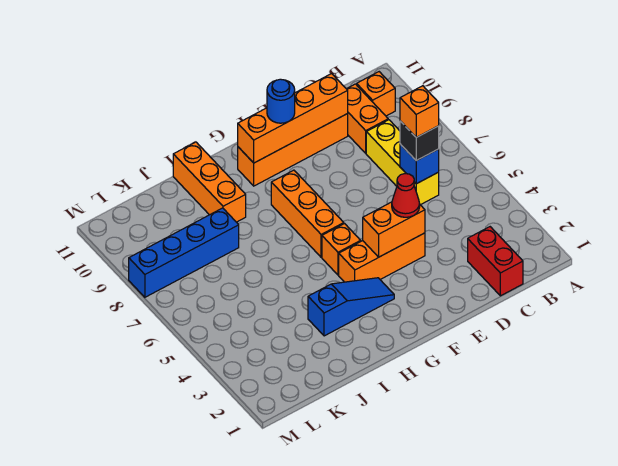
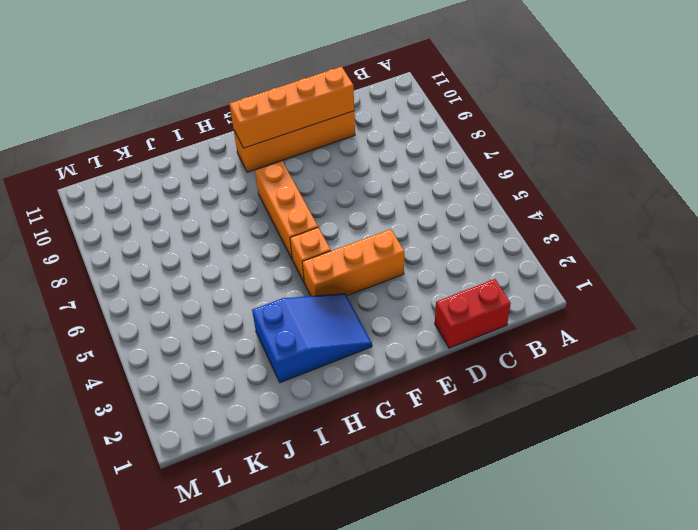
red 1x2 brick [435,279,511,348] -> red 1x2 brick turned to [468,227,523,296]
blue 2x3 slope [252,294,372,383] -> blue 1x3 slope [308,278,394,336]
none -> orange 1x1 brick [357,72,395,116]
none -> yellow 1x3 brick [366,120,439,205]
none -> orange 1x2 brick [347,84,388,153]

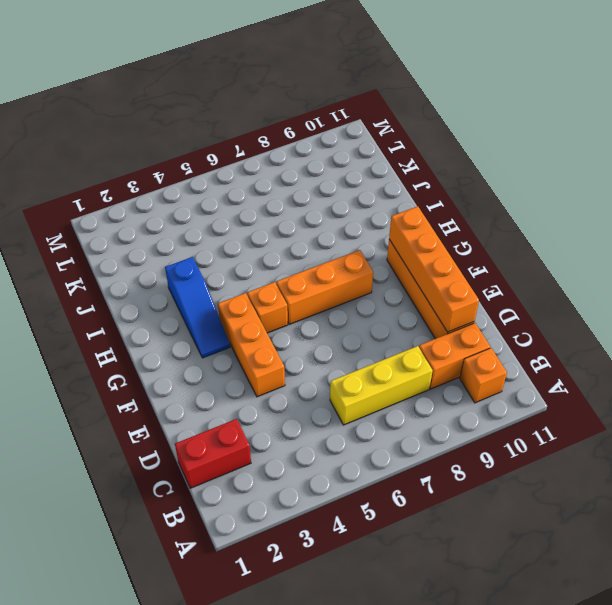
none -> orange 1x3 brick [173,142,246,222]
none -> blue 1x4 brick [129,208,239,297]
none -> blue 1x1 brick [400,144,439,184]

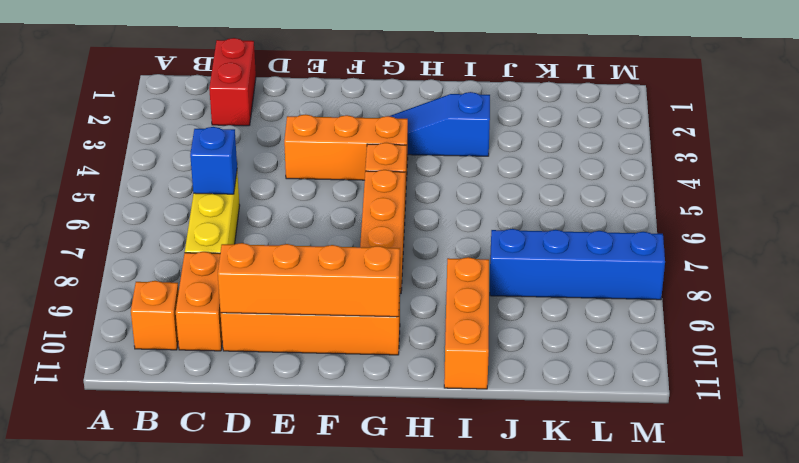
none -> orange 1x2 brick [363,202,425,257]
none -> black 1x1 brick [400,121,439,161]
none -> red 1x1 cone [392,174,420,217]

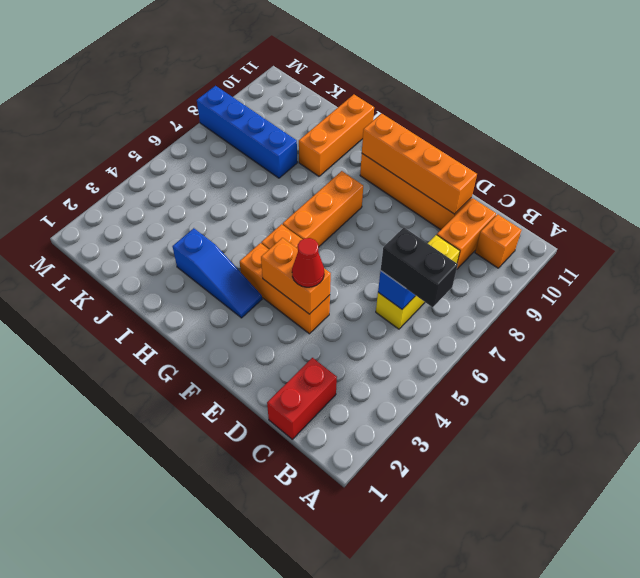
black 1x2 brick [381,228,458,307] -> black 1x1 brick [400,121,439,161]
none -> blue 1x1 round brick [267,79,295,123]
none -> orange 1x1 brick [400,86,439,137]

